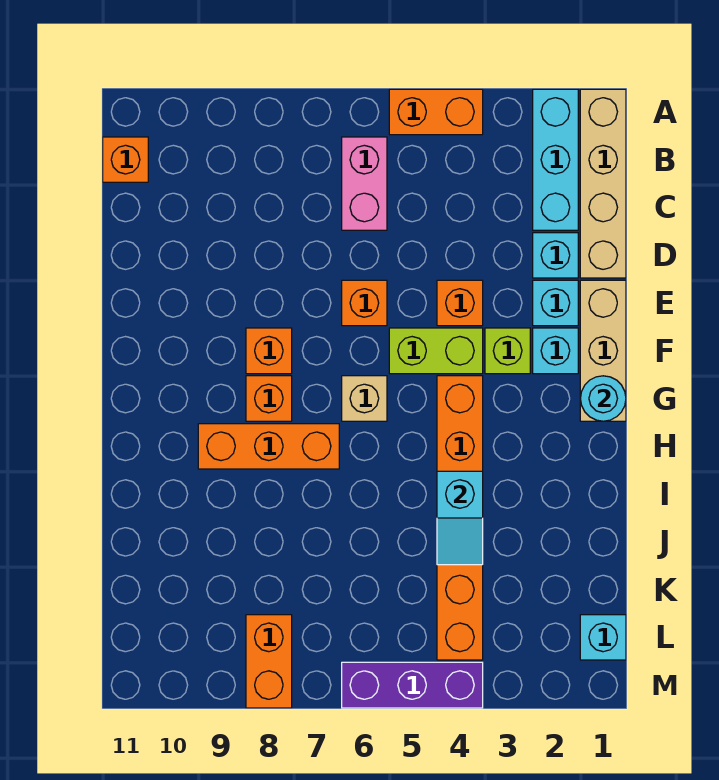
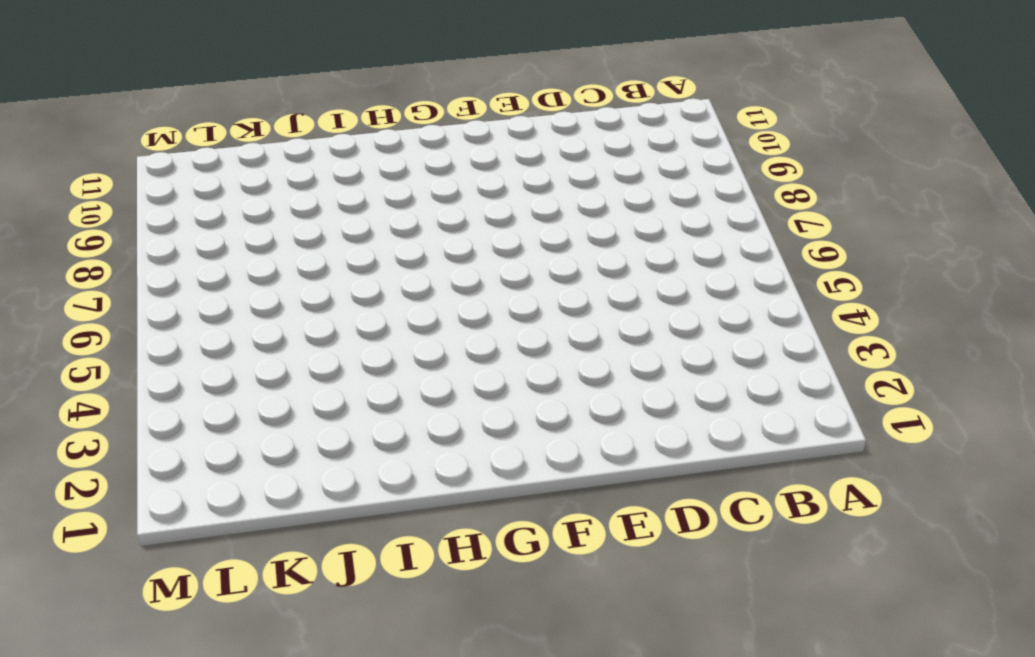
none -> tan 1x4 brick [580,89,626,278]
none -> cyan 1x3 brick [533,89,578,230]
none -> orange 1x2 brick [389,89,483,135]

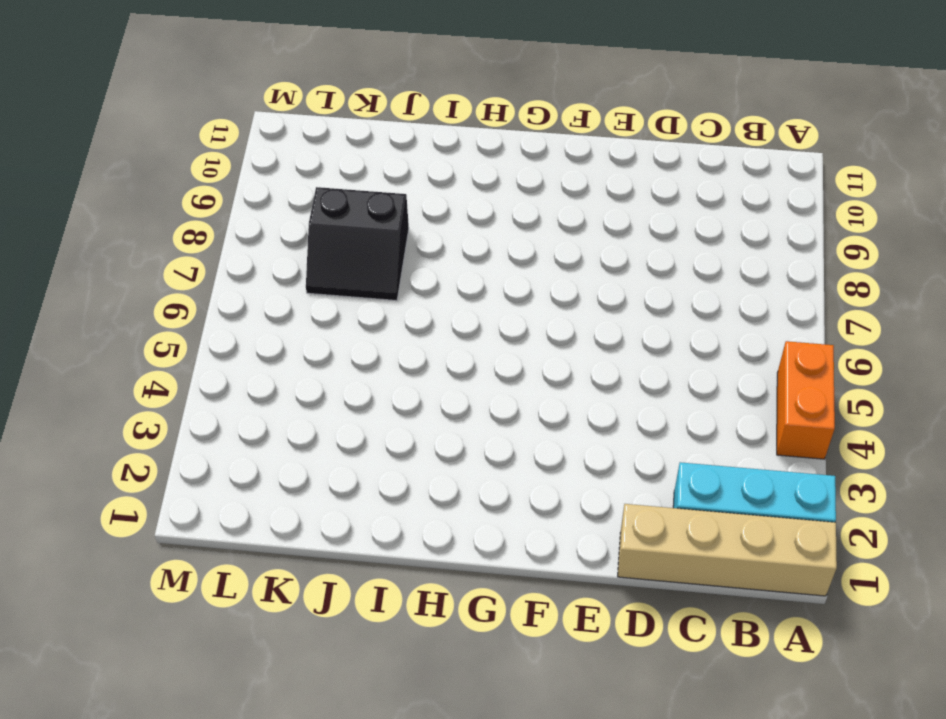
black 2x2 slope [306,187,409,301] -> none
none -> pink 1x2 brick [342,137,387,230]
none -> orange 1x1 brick [103,137,148,182]
none -> cyan 1x1 brick [533,233,578,278]

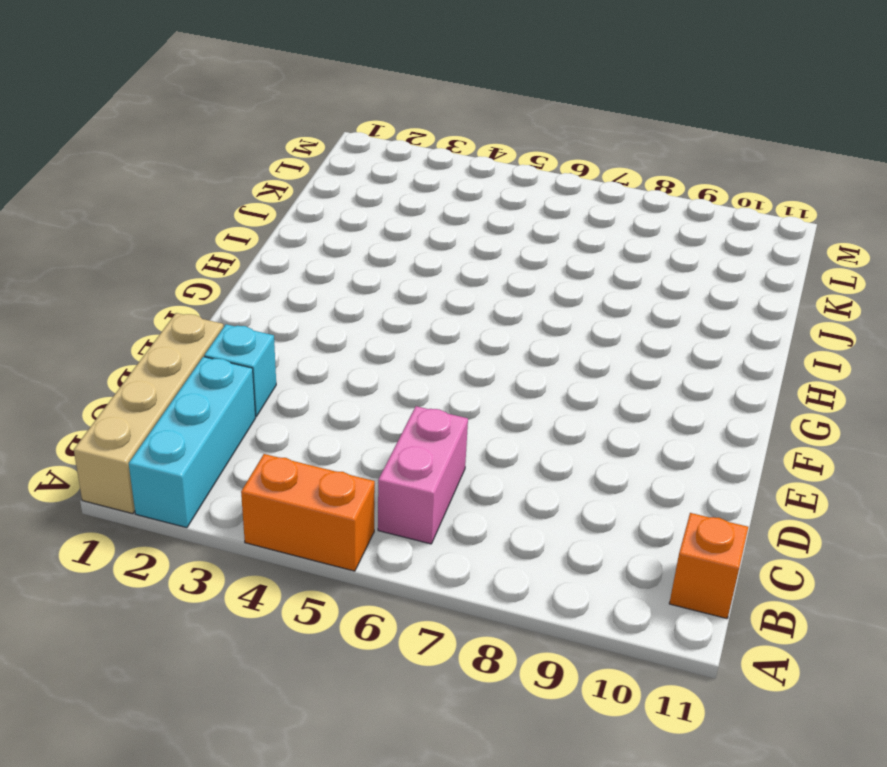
none -> tan 1x3 brick [580,280,626,421]
none -> cyan 1x1 brick [533,280,578,326]
none -> orange 1x1 brick [437,280,483,326]

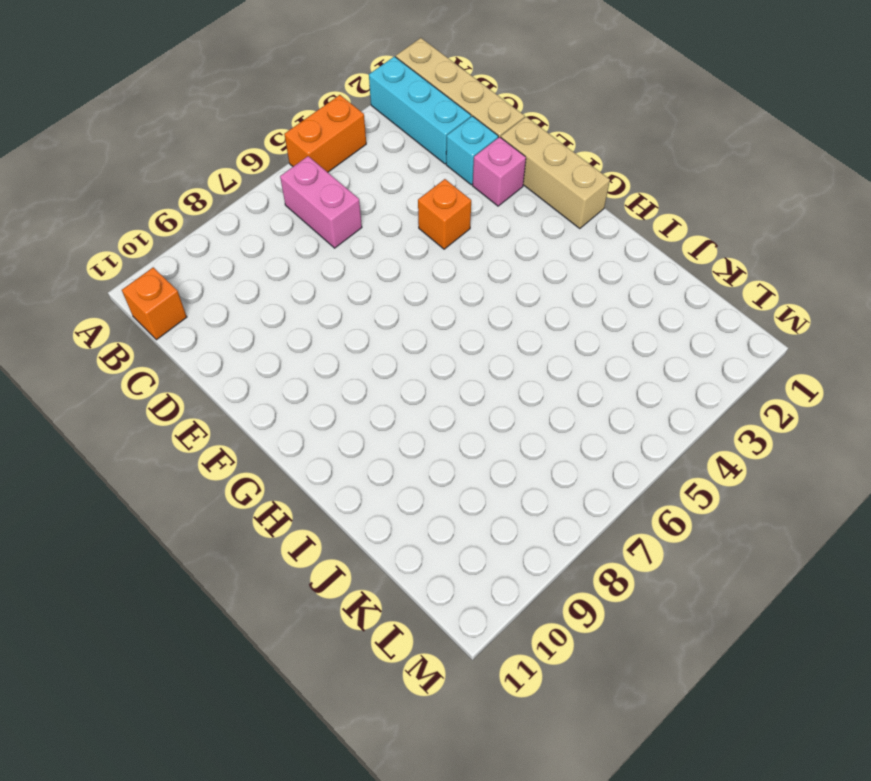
pink 1x1 brick [473,137,526,206] -> cyan 1x1 brick [533,280,578,326]
none -> orange 1x1 brick [342,280,387,326]
none -> cyan 1x1 brick [533,328,578,374]
none -> lime 1x1 brick [485,328,530,374]

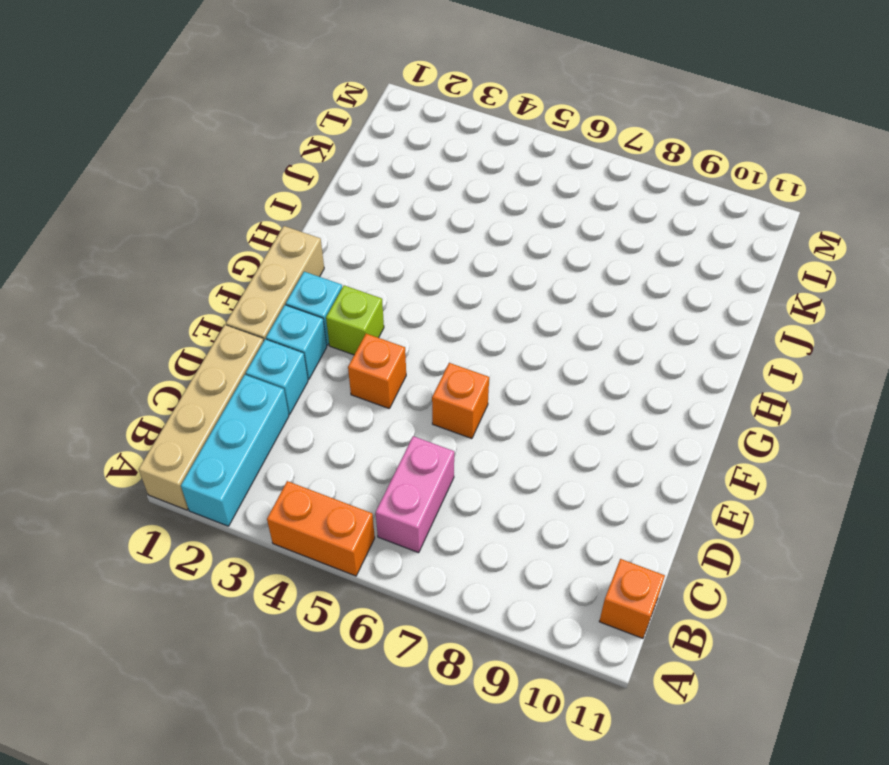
none -> lime 1x2 brick [389,328,483,374]
none -> orange 1x1 brick [246,328,292,374]
none -> orange 1x6 brick [437,376,483,660]

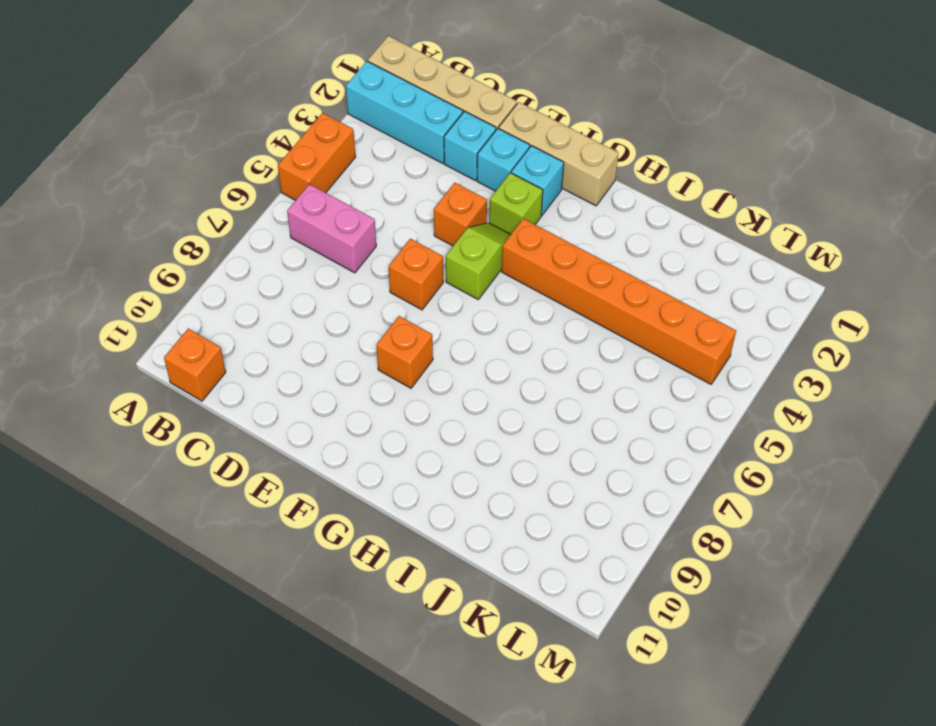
lime 1x2 slope [446,223,511,299] -> lime 1x2 brick [389,328,483,374]
none -> tan 1x1 brick [342,376,387,421]
none -> orange 1x1 brick [246,376,292,421]
none -> orange 1x3 brick [198,424,339,469]

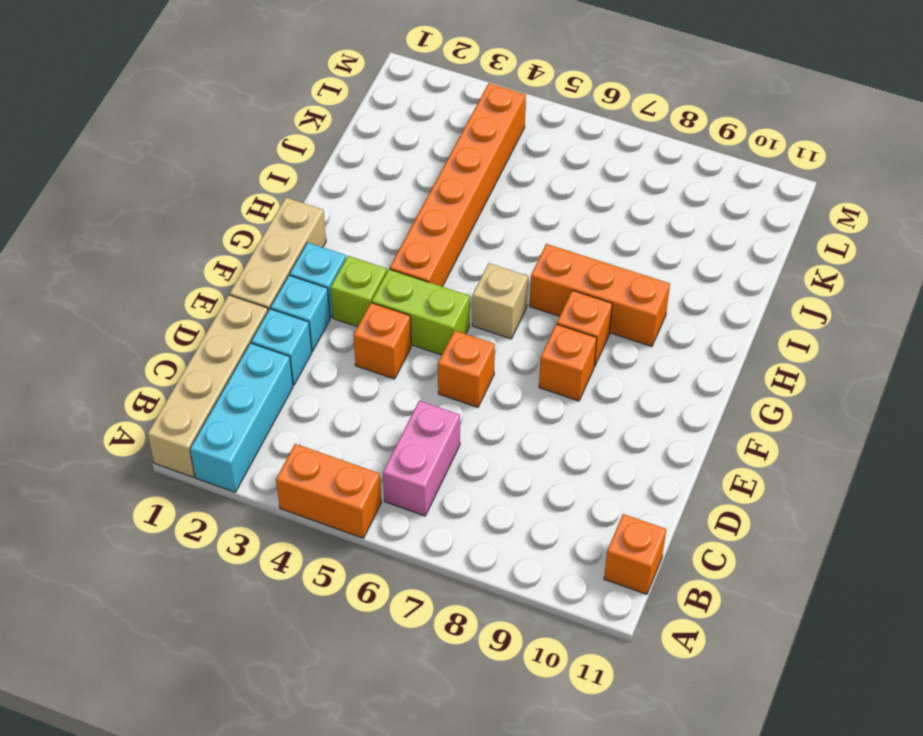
none -> cyan 1x1 brick [580,615,626,660]
none -> orange 1x2 brick [246,615,292,708]
none -> purple 1x3 brick [342,662,483,708]

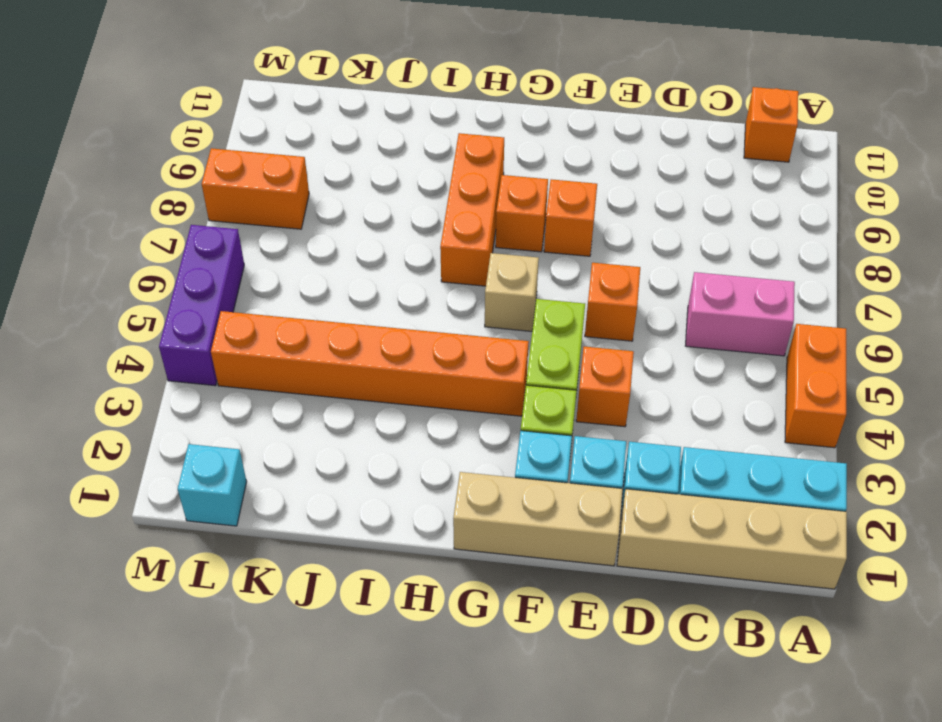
none -> cyan 1x1 round brick [580,376,626,421]
none -> cyan 1x2 slope [437,471,483,565]

